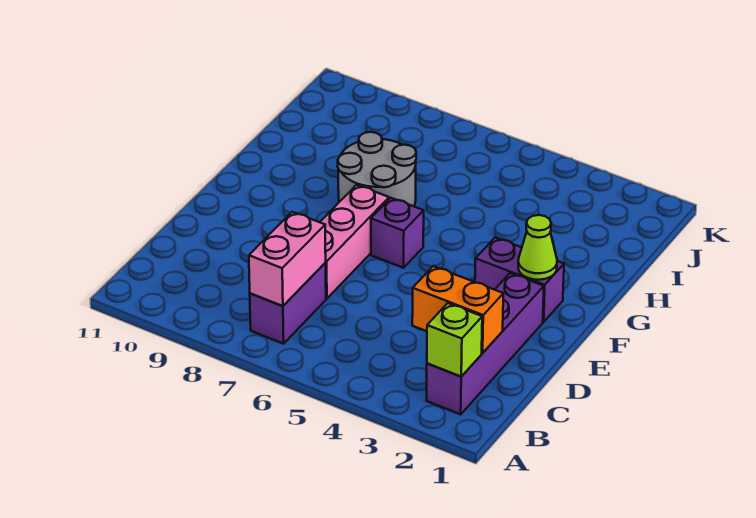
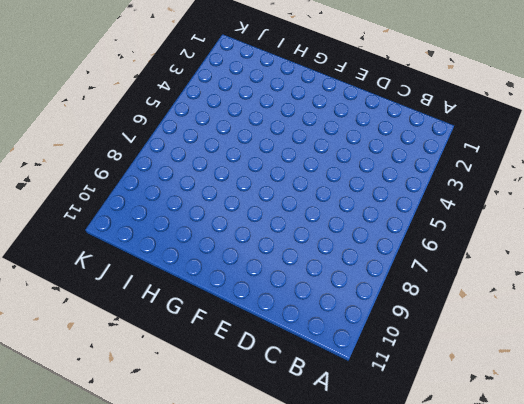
none -> purple 1x4 brick [427,273,544,414]
none -> purple 1x2 brick [250,263,326,344]

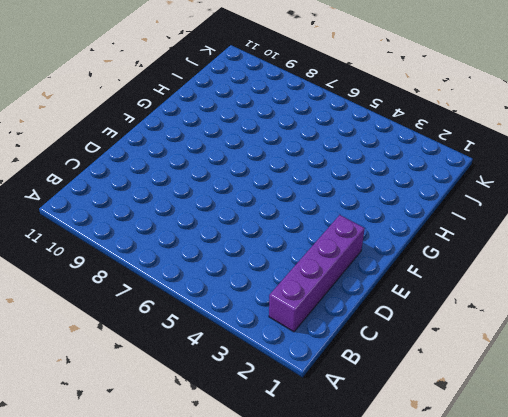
none -> purple 1x2 brick [250,263,326,344]
none -> pink 1x3 brick [320,185,389,299]

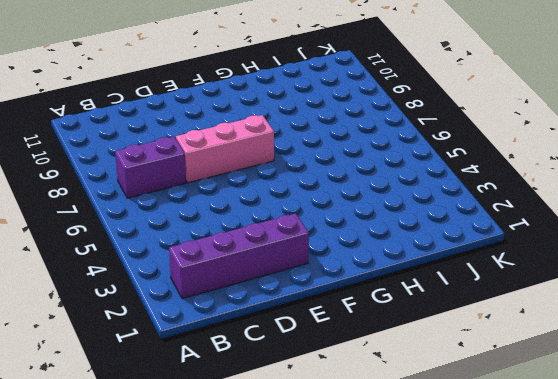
none -> purple 1x2 brick [475,238,564,322]
none -> purple 1x1 brick [371,198,424,268]

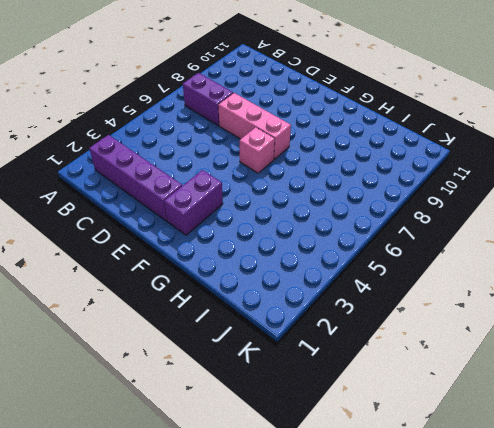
pink 1x1 brick [240,127,275,173] -> purple 1x1 brick [371,198,424,268]
none -> grey 2x2 round brick [338,132,416,206]
none -> lime 1x1 brick [427,303,482,377]

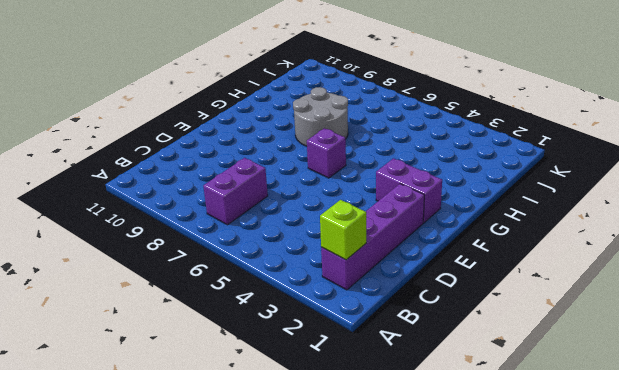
none -> pink 1x3 brick [320,185,389,299]
none -> pink 1x2 brick [249,212,326,306]

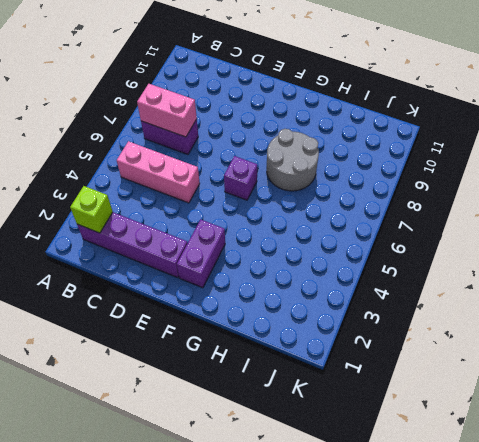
pink 1x3 brick [117,141,200,203] -> pink 1x3 brick moved to [320,185,389,299]
none -> orange 1x2 brick [412,266,503,353]
none -> lime 1x1 cone [518,215,557,280]

